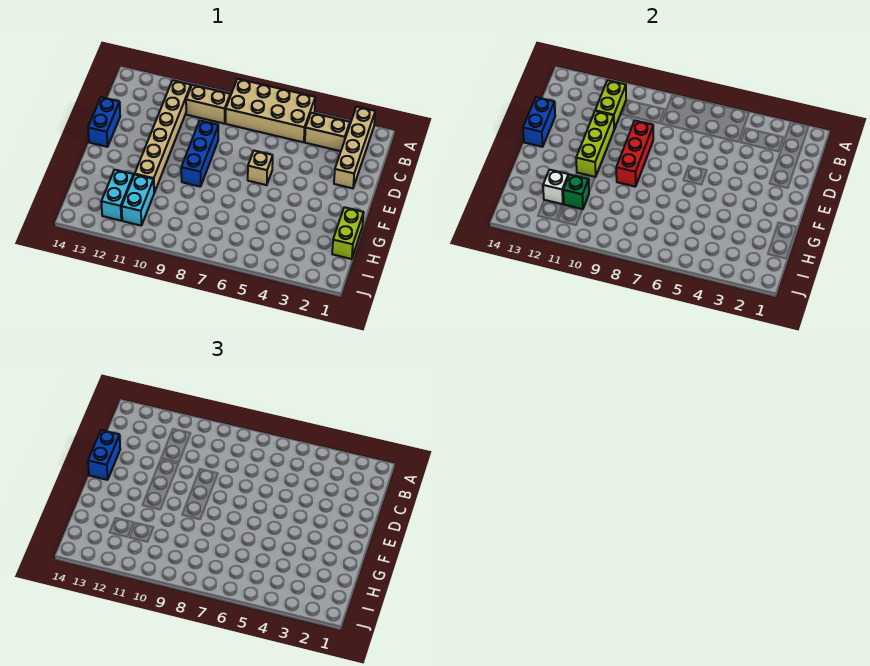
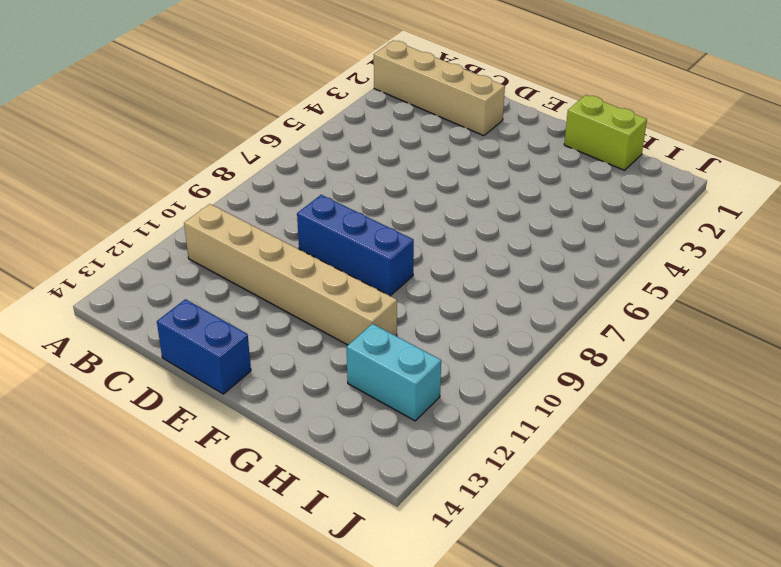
none -> tan 2x4 brick [226,79,315,142]
none -> tan 1x2 brick [305,113,350,151]
none -> tan 1x2 brick [186,85,230,124]

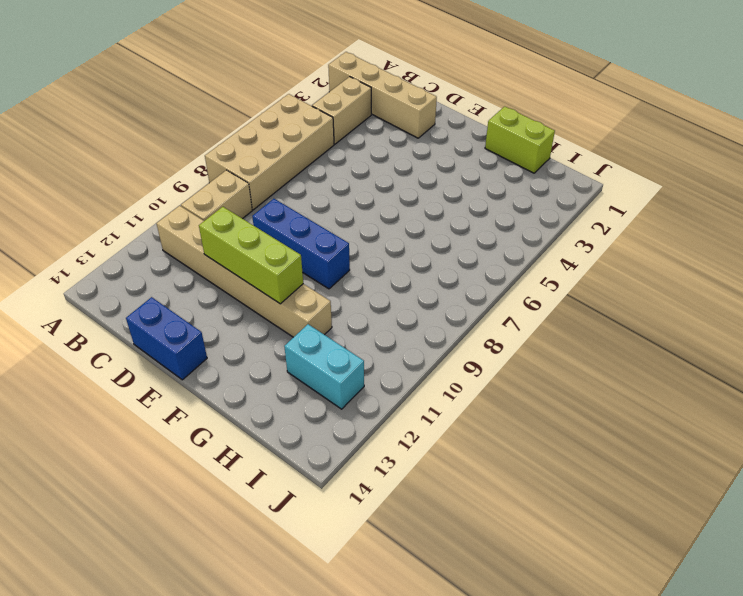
none -> tan 1x1 brick [248,151,273,185]
none -> cyan 1x2 brick [122,174,154,225]
none -> lime 1x2 brick [595,80,626,129]

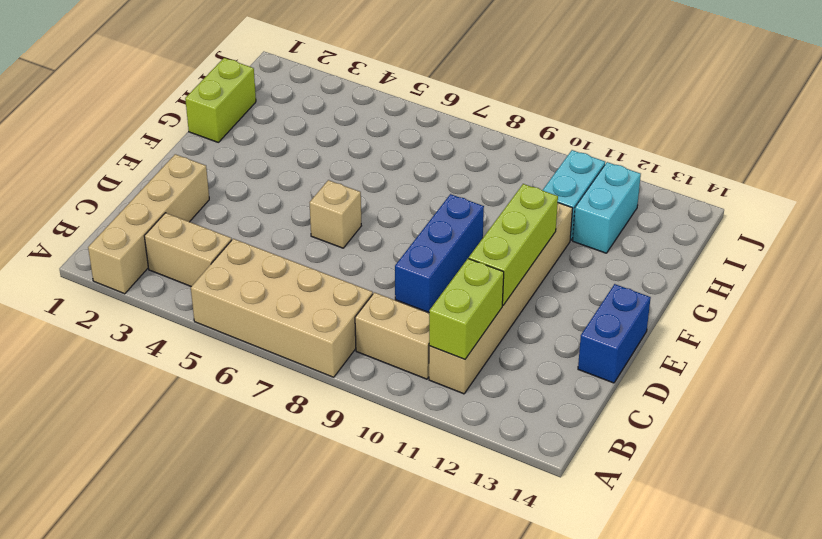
none -> red 1x3 brick [616,121,653,187]
none -> blue 1x2 brick [523,97,555,147]
none -> green 1x1 brick [563,175,589,209]

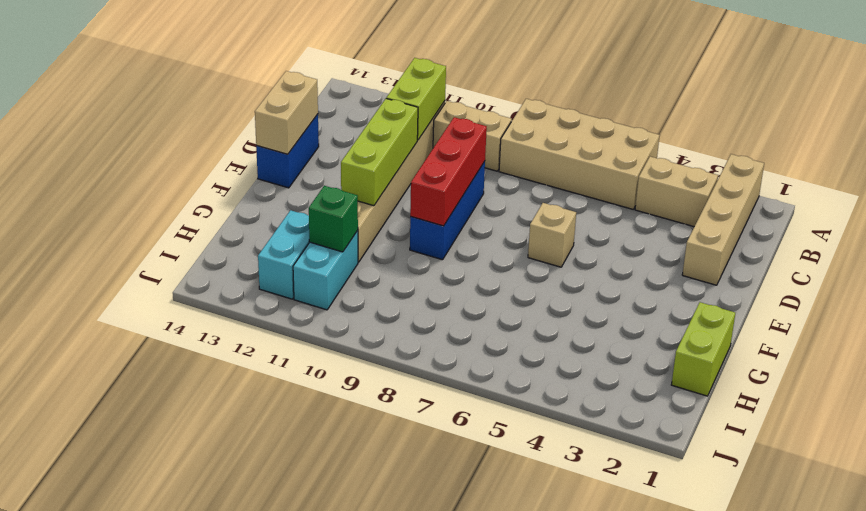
tan 1x2 brick [255,71,318,154] -> blue 1x2 brick [523,97,555,147]
none -> white 1x1 brick [543,170,569,204]
none -> blue 1x2 brick [88,430,120,480]

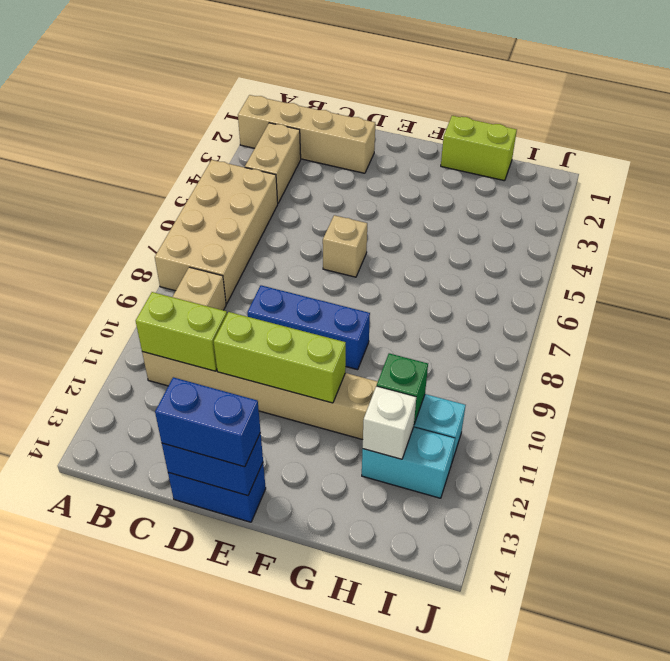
none -> red 1x3 brick [616,121,653,187]

